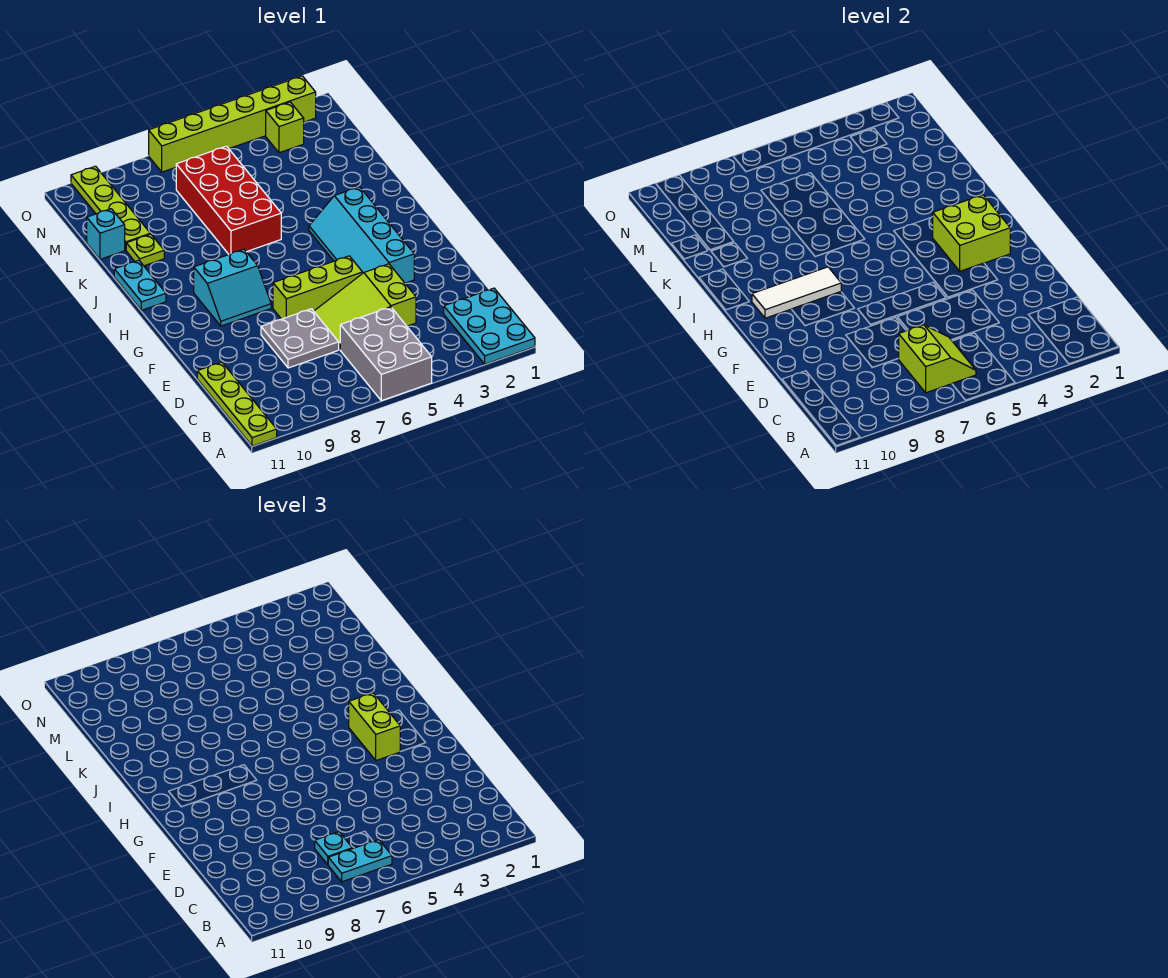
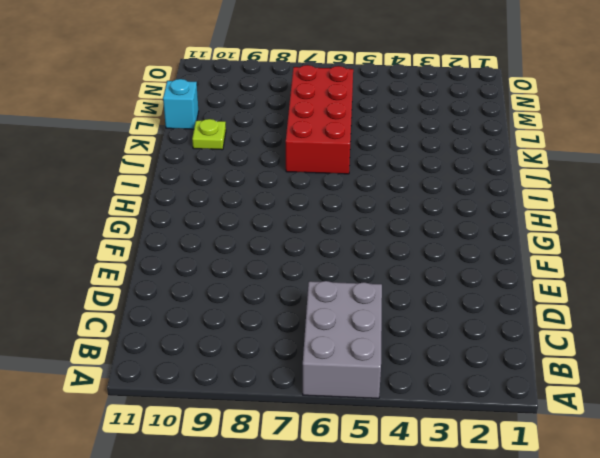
none -> cyan 2x3 plate [444,288,535,364]
none -> lime 1x4 plate [197,362,277,446]
none -> lime 2x3 slope [314,264,416,350]

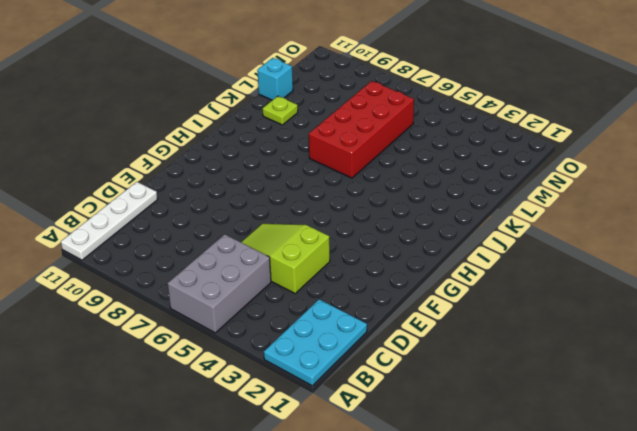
white 1x4 plate [61,182,158,260] -> lime 1x4 plate [197,362,277,446]
none -> grey 2x2 plate [261,309,339,368]
none -> cyan 2x4 slope [309,187,414,283]
none -> lime 1x3 brick [273,256,363,319]

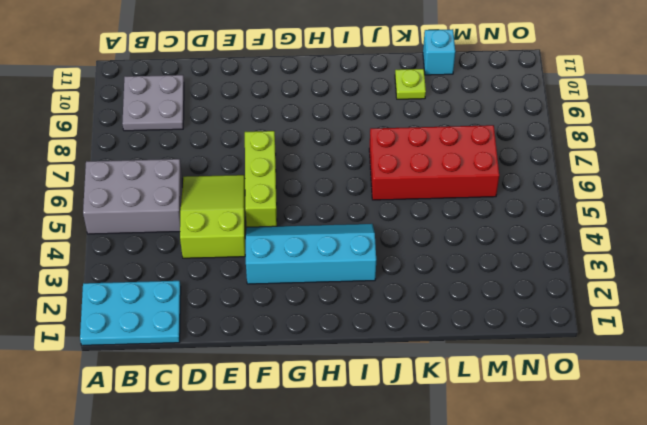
grey 2x2 plate [122,75,184,131] -> grey 2x2 plate moved to [261,309,339,368]
none -> lime 1x4 plate [197,362,277,446]
none -> cyan 2x2 slope [194,249,271,326]
none -> cyan 1x2 plate [114,260,166,310]

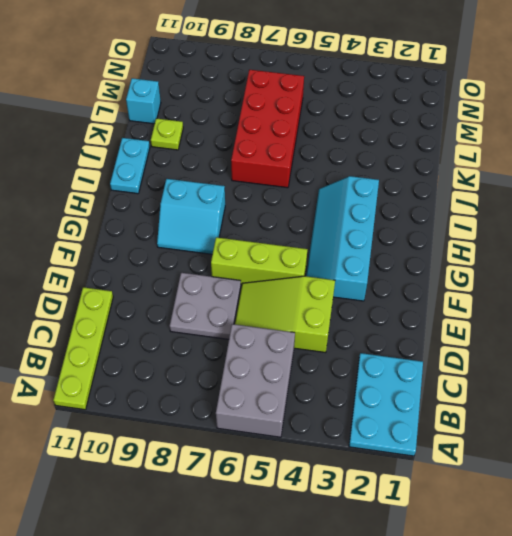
none -> lime 1x4 plate [71,166,150,250]
none -> lime 1x1 brick [266,102,304,153]
none -> lime 1x6 brick [149,76,316,172]

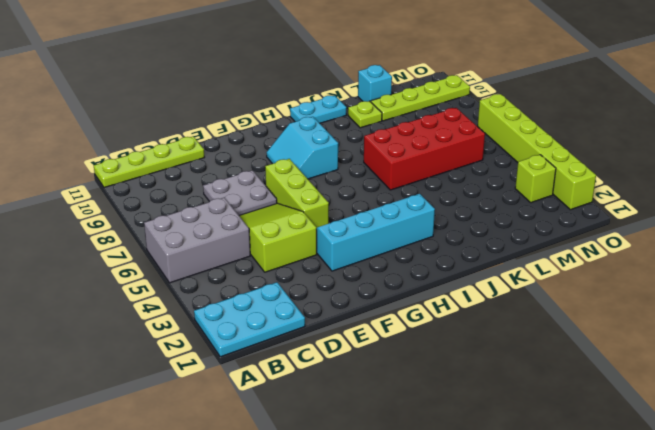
none -> lime 2x2 slope [899,325,976,393]
none -> lime 2x2 brick [933,195,1010,271]
none -> white 1x3 tile [752,267,841,318]

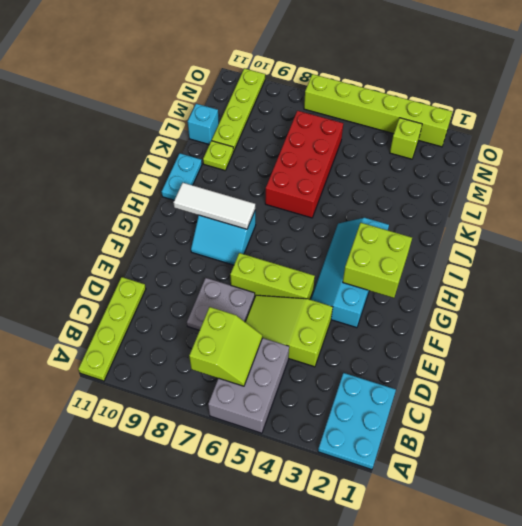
none -> cyan 1x2 plate [328,840,392,882]
none -> cyan 1x1 plate [315,832,352,865]
none -> lime 1x2 brick [349,693,401,760]

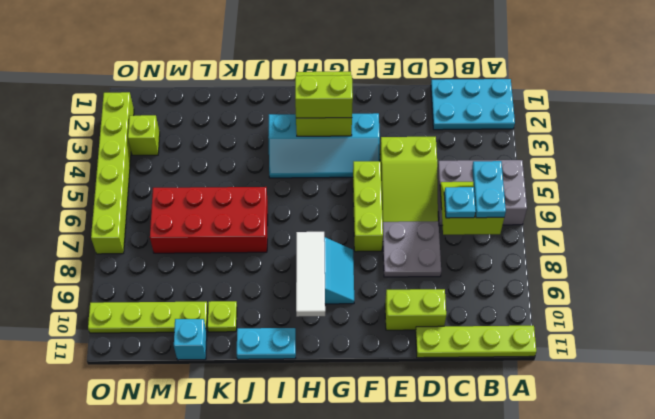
lime 1x2 brick [385,289,446,330] -> none

